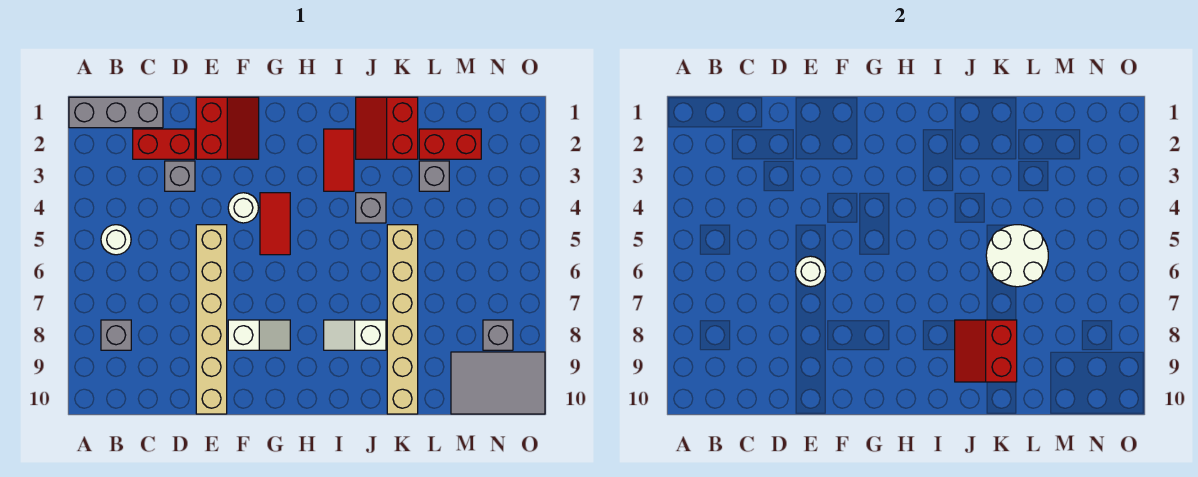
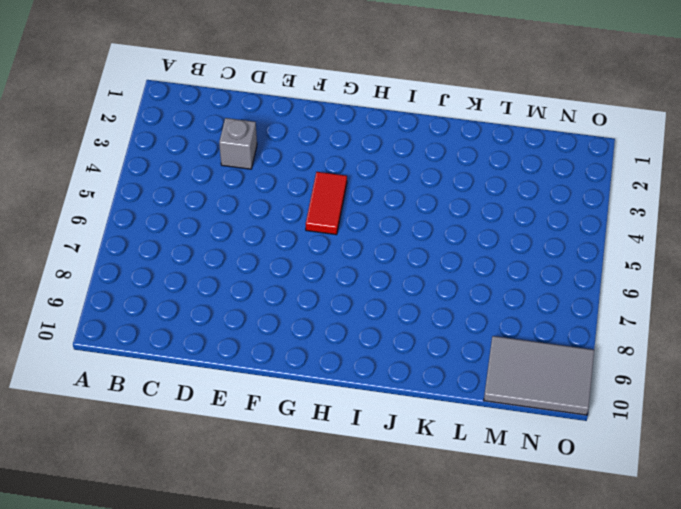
none -> grey 1x3 brick [69,97,163,128]
none -> white 1x1 round brick [101,225,131,255]
none -> grey 1x1 brick [101,320,131,350]

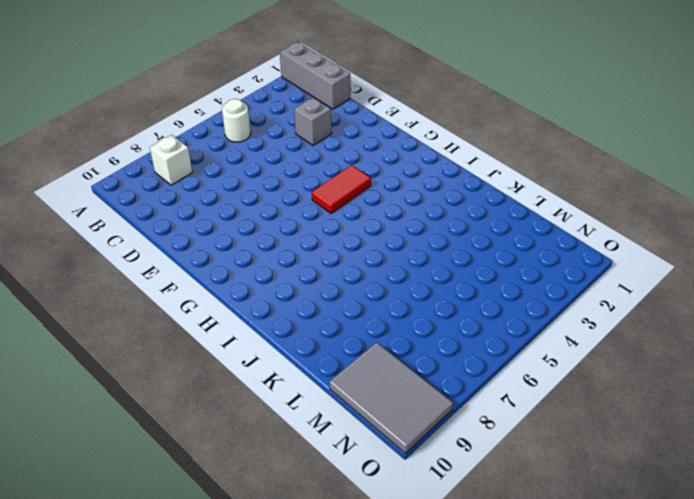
white 1x1 brick [150,135,192,185] -> grey 1x1 brick [101,320,131,350]
none -> red 1x2 brick [133,129,195,159]
none -> red 2x2 slope [196,97,259,159]
none -> tan 1x6 brick [196,225,227,414]

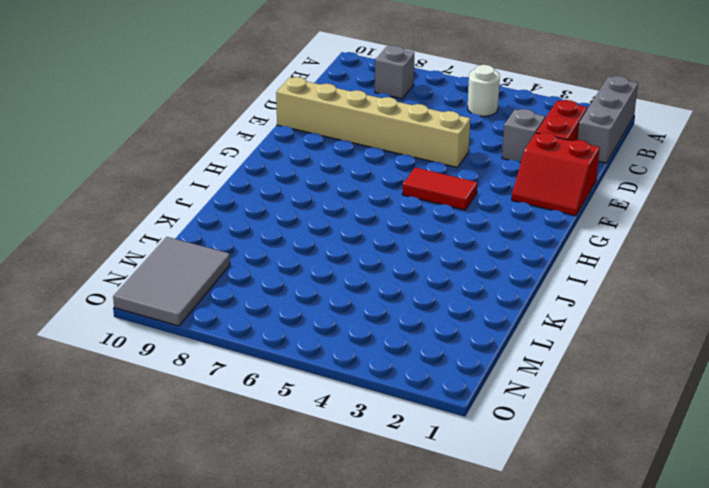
none -> white 1x1 round brick [228,193,258,223]
none -> white 1x2 slope [228,320,290,350]
none -> red 1x2 tile [324,129,354,191]

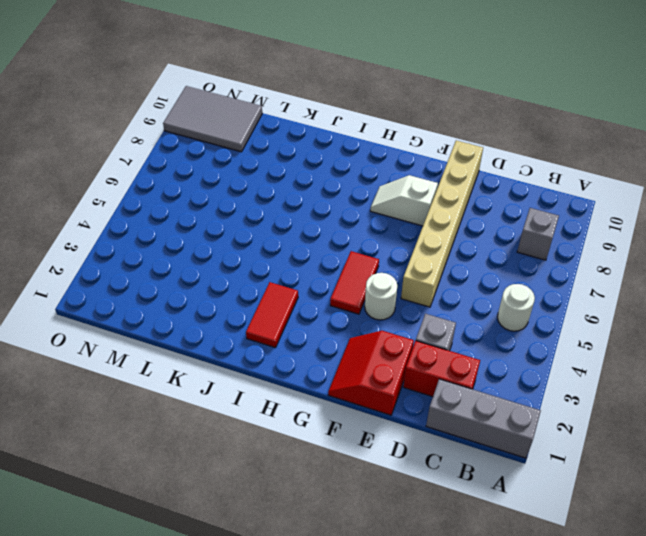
none -> white 1x2 slope [324,320,386,350]
none -> red 2x2 slope [356,97,418,159]
none -> grey 1x1 brick [356,193,386,223]

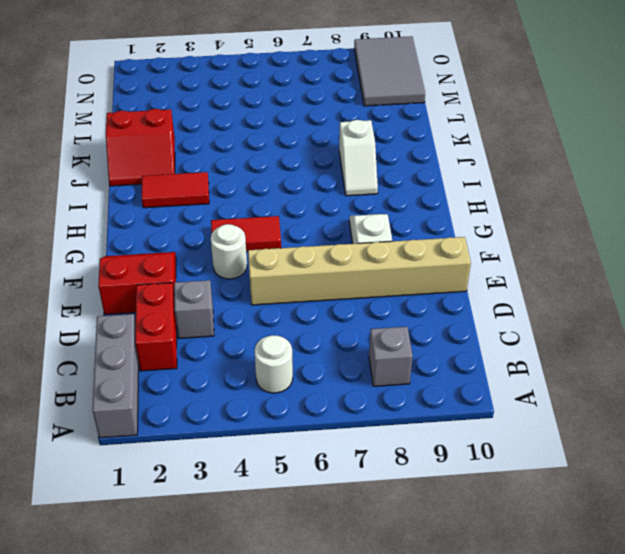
none -> grey 1x1 brick [356,193,386,223]
none -> tan 1x6 brick [387,225,418,414]
none -> red 1x2 brick [419,129,481,159]

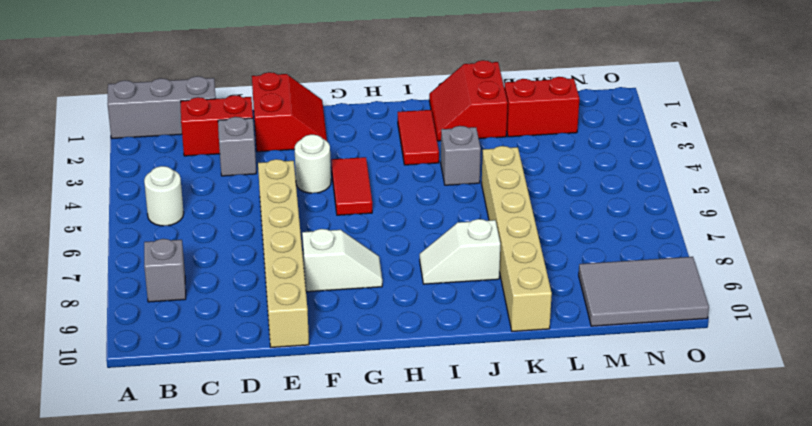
none -> grey 1x1 brick [419,161,449,191]
none -> grey 1x1 brick [483,320,513,350]
none -> white 1x1 round brick [795,256,826,287]

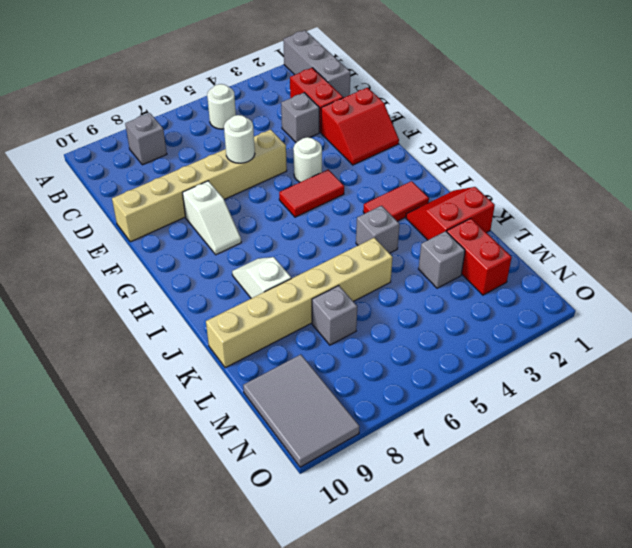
grey 1x1 brick [312,286,357,345] -> grey 1x1 brick moved to [483,320,513,350]
none -> red 2x2 slope [955,320,1017,382]
none -> white 2x2 round brick [986,225,1048,287]

